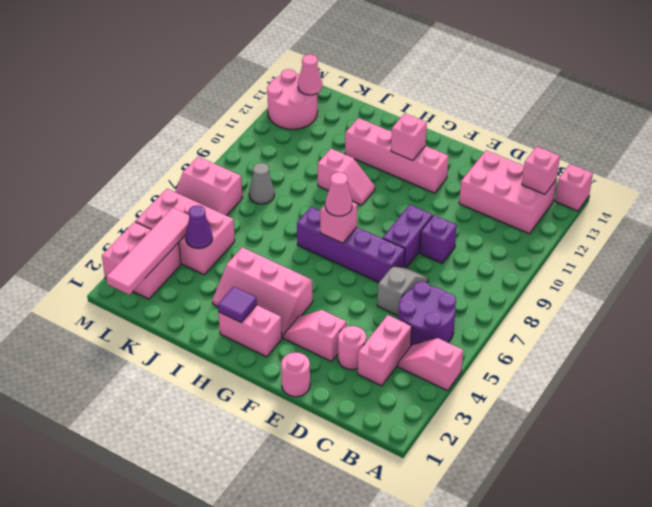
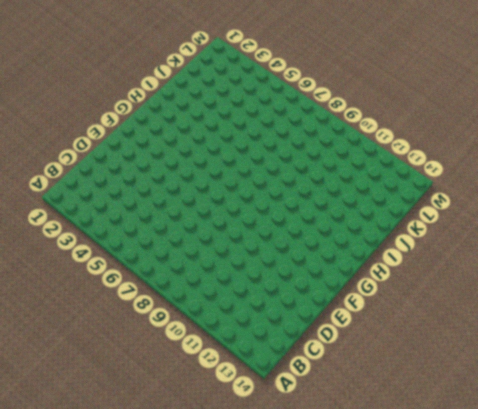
none -> pink 1x2 slope [398,338,463,391]
none -> pink 1x1 brick [555,164,593,211]
none -> purple 2x2 round brick [398,282,456,345]

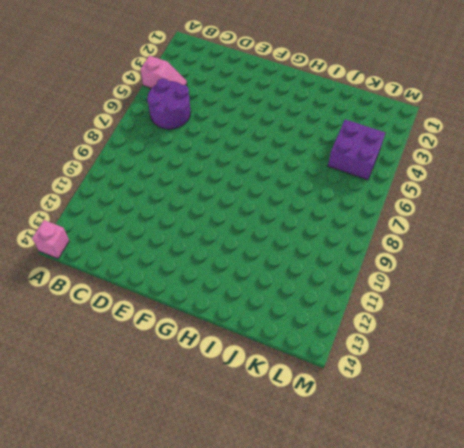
purple 2x2 brick [328,119,385,180] -> pink 2x3 brick [135,189,235,275]
none -> pink 2x3 brick [459,150,556,234]
none -> pink 1x2 brick [358,315,412,386]
none -> pink 1x1 round brick [338,326,366,370]

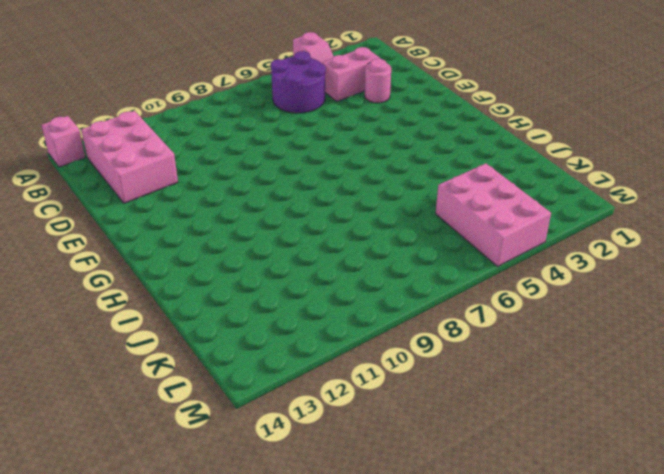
none -> grey 1x2 slope [377,266,428,316]
none -> purple 1x1 brick [420,215,457,263]
none -> pink 1x1 round brick [281,353,310,397]

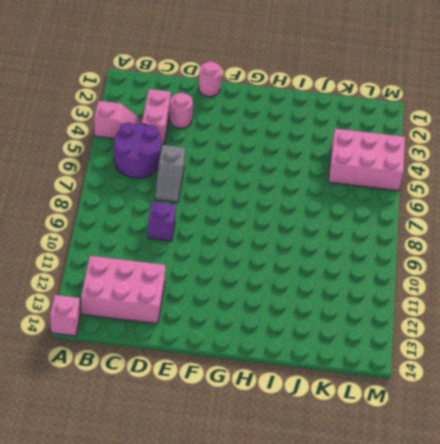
none -> pink 1x2 slope [284,310,346,362]
none -> purple 1x4 brick [297,207,405,282]
none -> purple 1x2 brick [383,205,433,268]

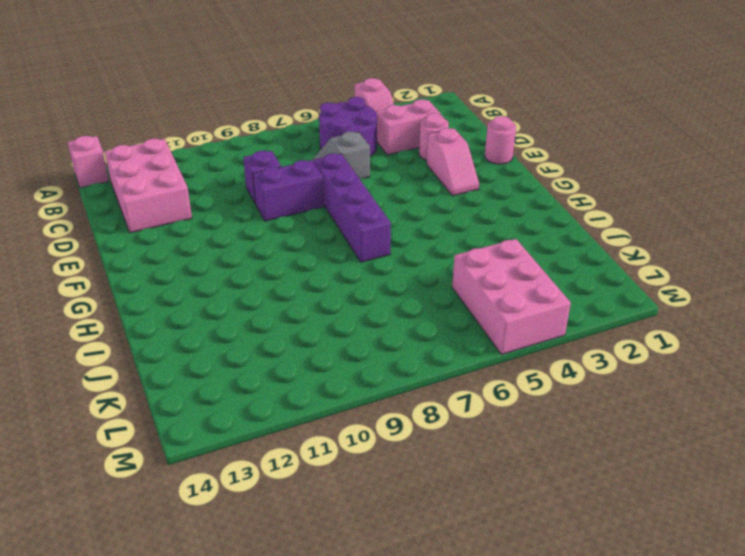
none -> pink 1x4 brick [345,118,449,193]
none -> pink 1x2 brick [218,305,282,357]
none -> pink 2x3 slope [212,247,313,338]

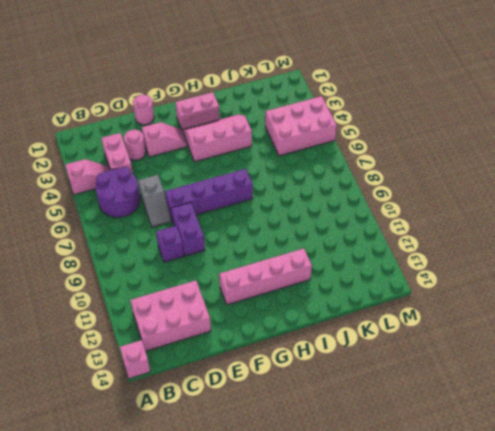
none -> pink 1x2 slope [318,149,375,205]
none -> grey 1x1 cone [249,163,274,204]
none -> pink 2x2 brick [102,222,181,299]

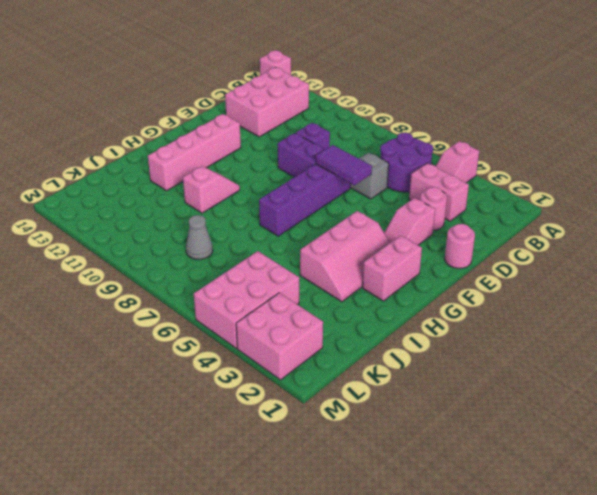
purple 1x2 tile [316,145,372,185] -> none
none -> pink 2x2 slope [175,157,243,216]
none -> pink 2x2 round brick [267,69,318,129]
none -> pink 1x1 brick [522,146,560,194]

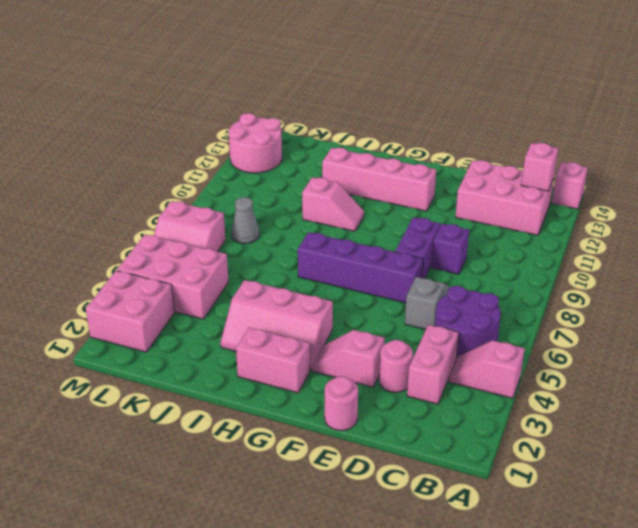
none -> pink 1x1 brick [320,202,357,243]
none -> pink 1x1 brick [391,114,427,161]
none -> purple 1x1 tile [218,287,257,323]

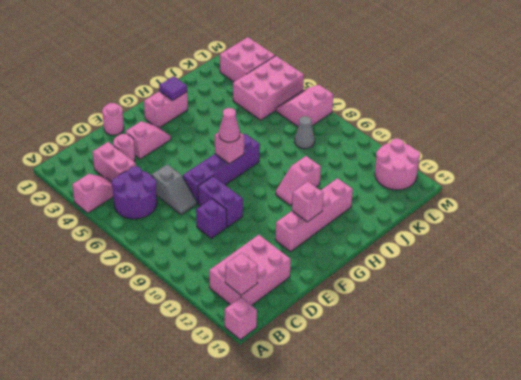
none -> pink 2x3 slope [212,247,313,338]
none -> purple 1x1 cone [186,205,213,248]
none -> pink 1x4 tile [106,208,189,295]

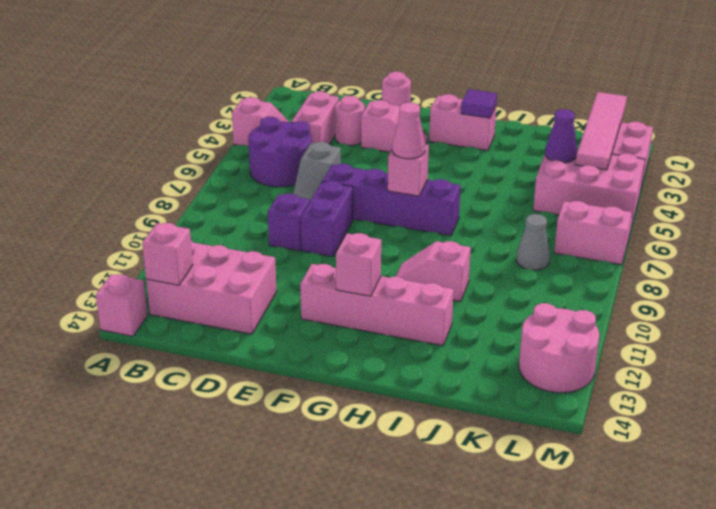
none -> pink 2x3 slope [212,247,313,338]
none -> pink 1x1 cone [298,54,322,95]

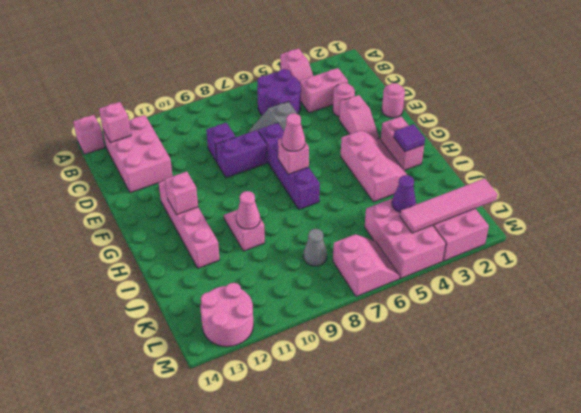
pink 1x1 cone [236,191,260,229] -> pink 1x1 cone moved to [298,54,322,95]

